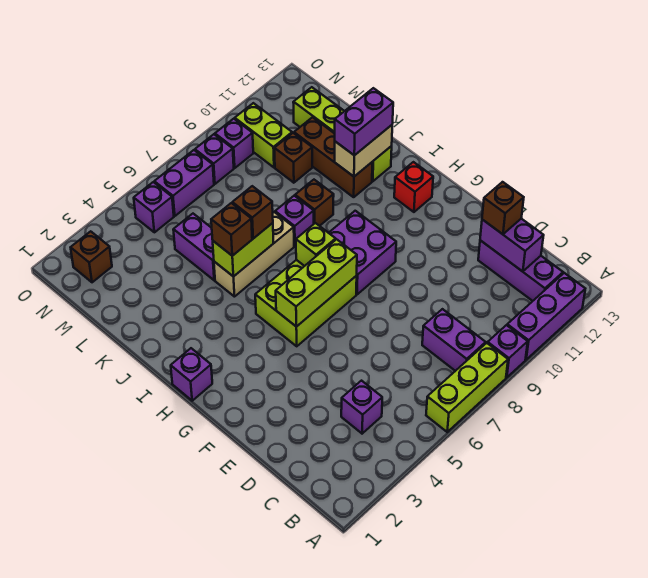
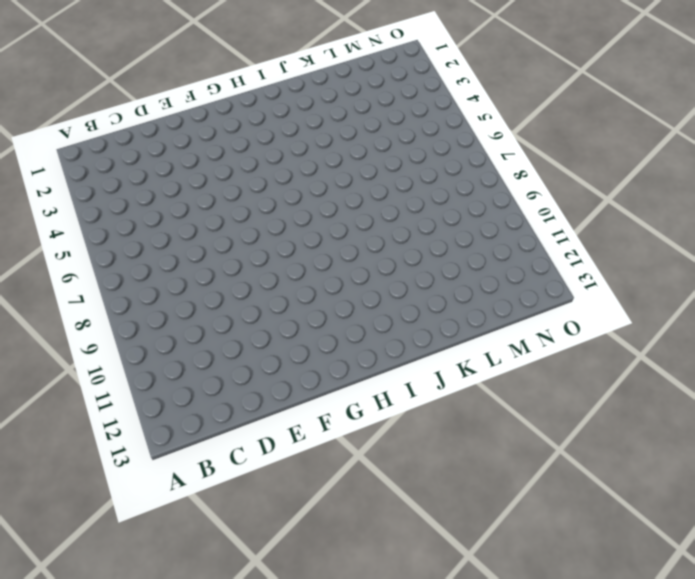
none -> lime 1x3 brick [426,343,508,432]
none -> purple 1x1 brick [488,325,528,378]
none -> purple 1x3 brick [507,273,585,360]
none -> purple 1x2 brick [422,309,486,371]

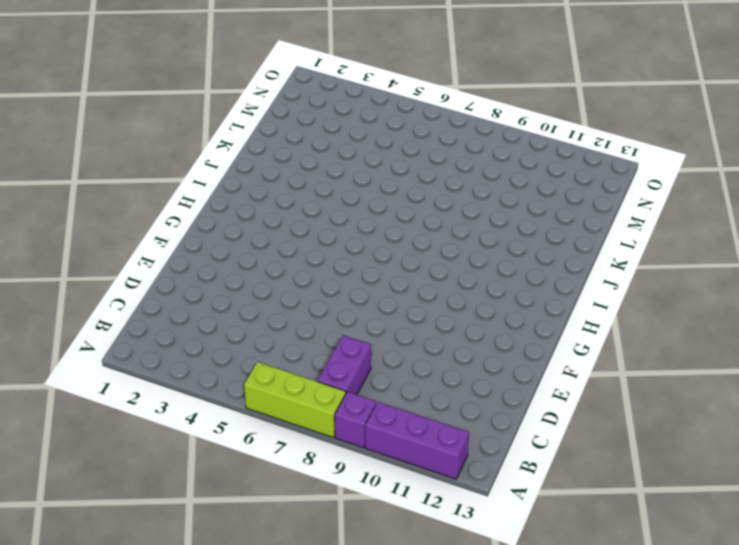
none -> purple 1x3 brick [478,240,563,301]
none -> purple 1x1 brick [341,381,382,434]
none -> lime 2x3 brick [255,260,357,346]
none -> purple 2x2 brick [329,211,396,294]

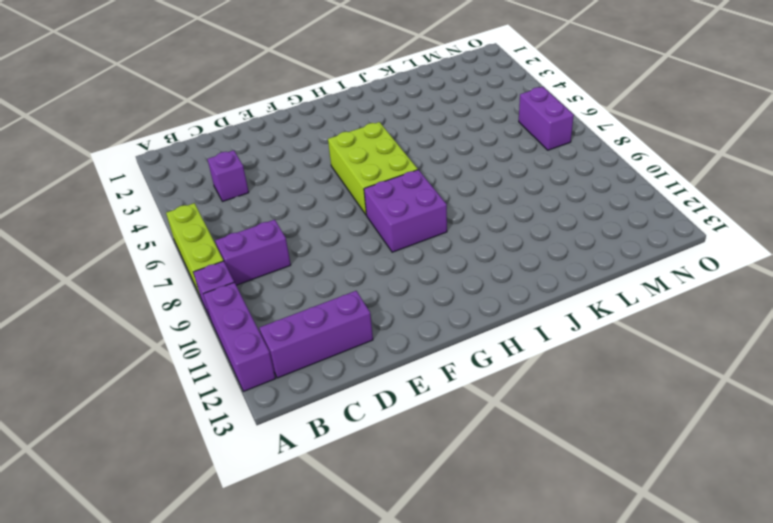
none -> purple 1x1 brick [171,348,212,401]
none -> red 1x1 brick [394,162,433,212]
none -> tan 1x3 brick [214,212,294,297]
none -> purple 1x1 brick [275,196,314,246]

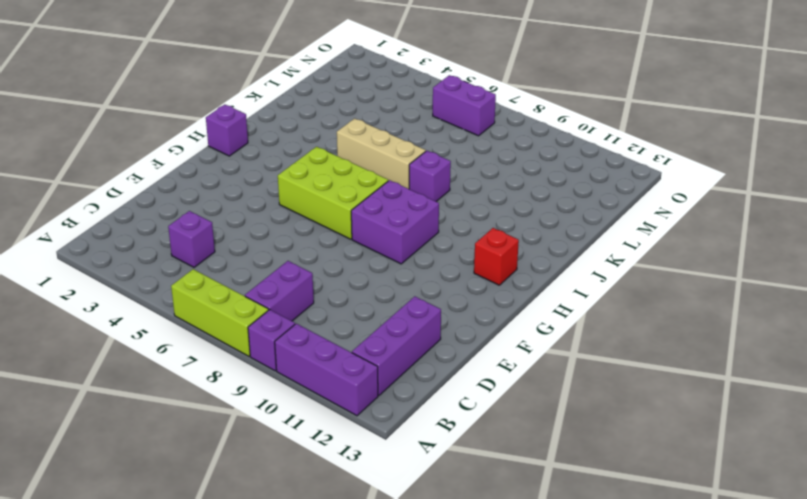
none -> brown 1x1 brick [295,180,334,226]
none -> brown 1x3 brick [294,117,372,197]
none -> lime 1x4 brick [293,87,392,181]
none -> purple 1x2 brick [173,214,215,280]

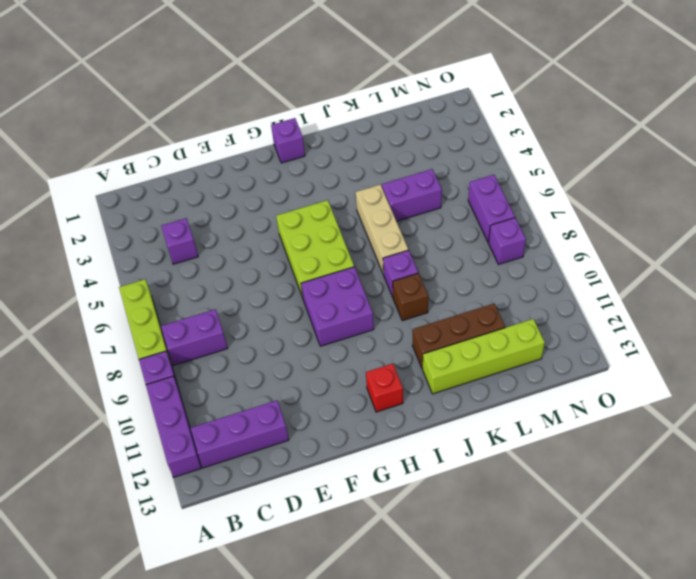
none -> brown 1x1 brick [274,133,312,183]
none -> lime 1x2 brick [235,103,292,167]
none -> brown 1x1 brick [71,231,112,282]
none -> purple 1x1 brick [134,182,174,232]

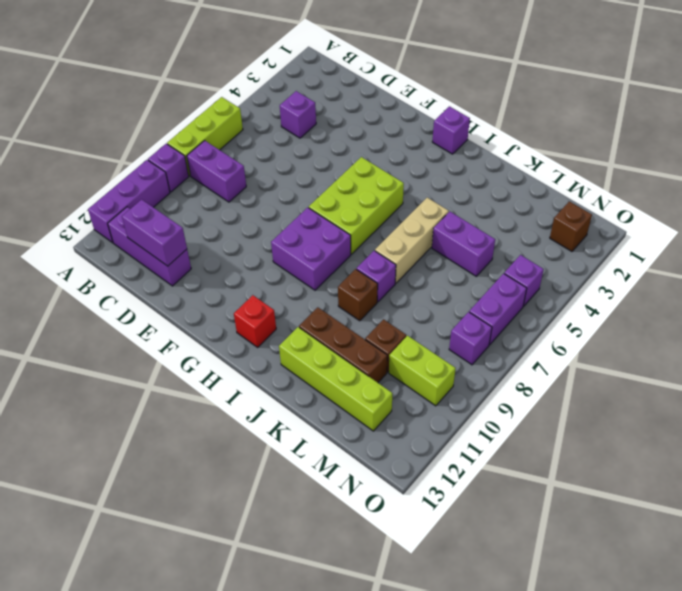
none -> purple 1x1 brick [215,119,253,168]
none -> lime 1x3 brick [276,239,357,327]
none -> lime 1x1 brick [296,223,336,266]
none -> lime 1x2 brick [213,223,274,277]

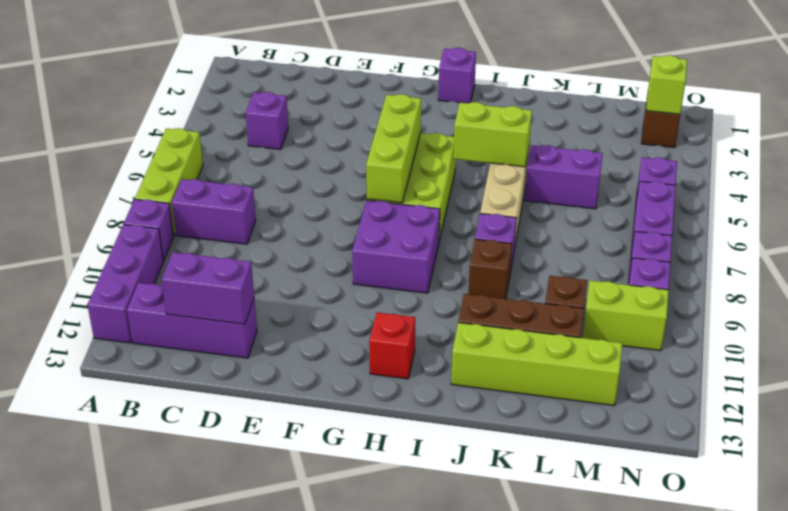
lime 1x2 brick [453,102,532,167] -> lime 1x2 brick turned to [213,223,274,277]
lime 1x1 brick [646,55,687,114] -> lime 1x1 brick moved to [296,223,336,266]
none -> tan 1x2 brick [334,125,392,176]
none -> brown 1x1 brick [482,182,524,234]
none -> brown 1x1 brick [211,203,252,256]
none -> brown 1x1 brick [232,186,273,239]

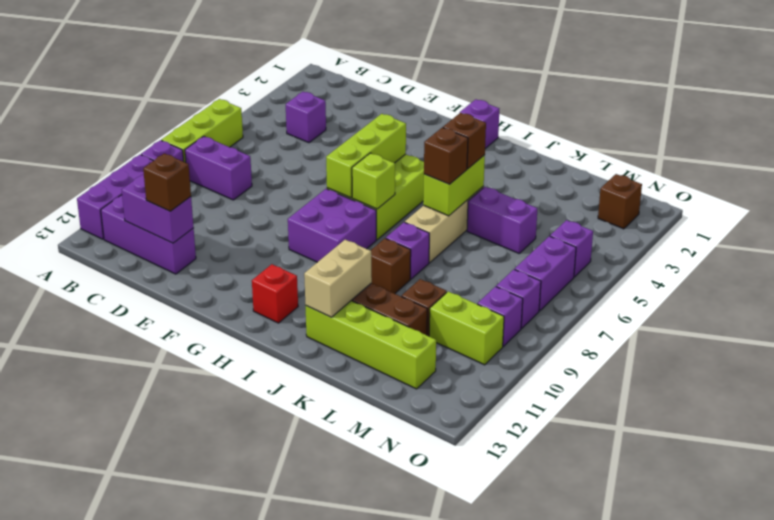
none -> purple 1x2 brick [335,88,393,155]

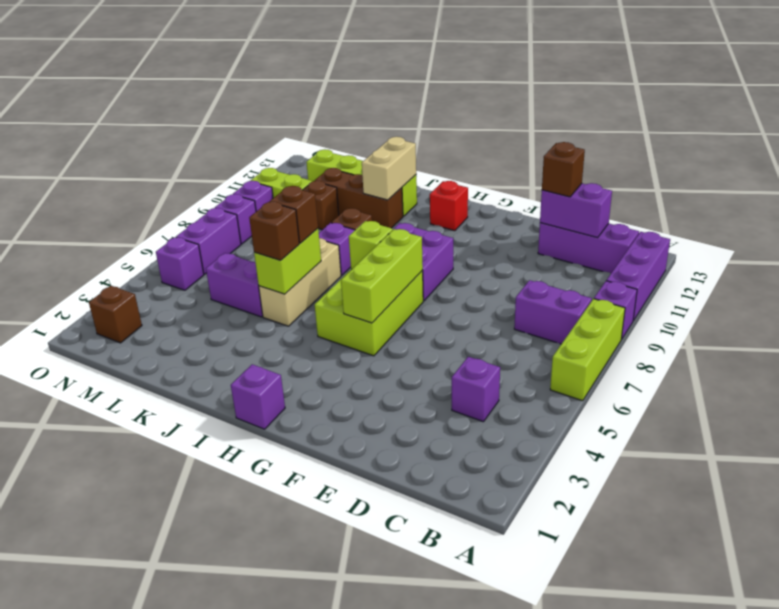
none -> purple 1x2 brick [335,88,393,155]

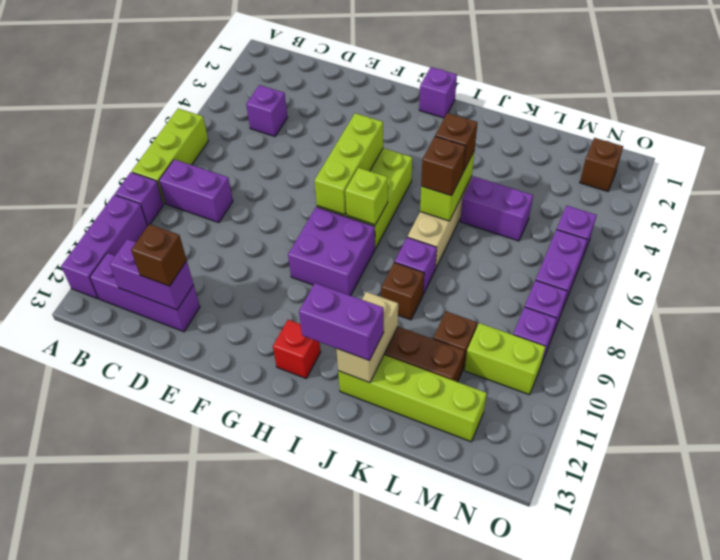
purple 1x2 brick [299,283,384,361] -> purple 1x2 brick turned to [335,88,393,155]

